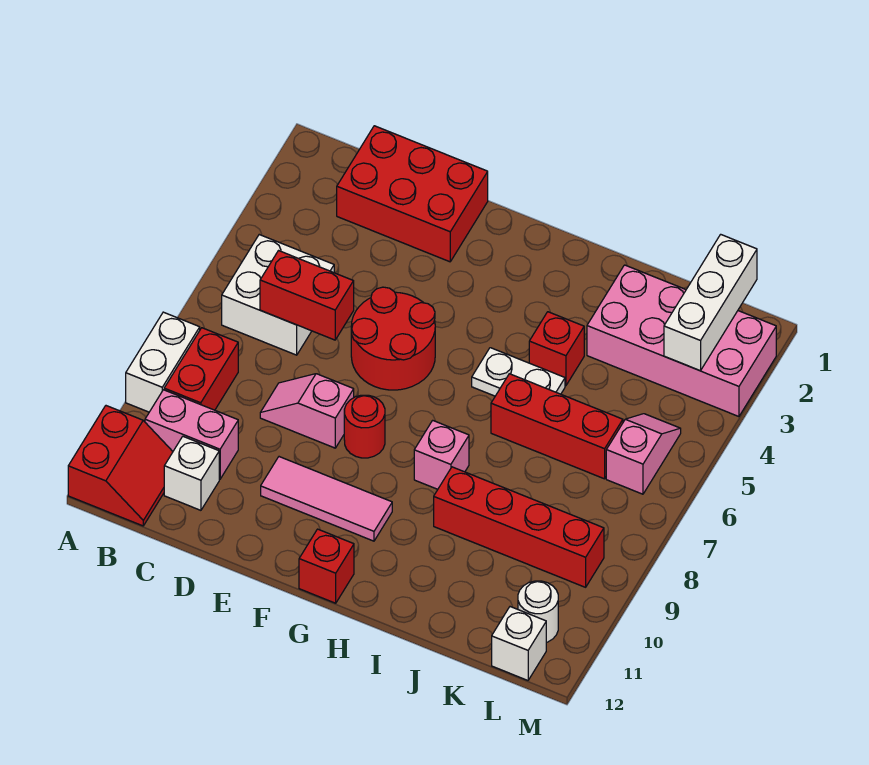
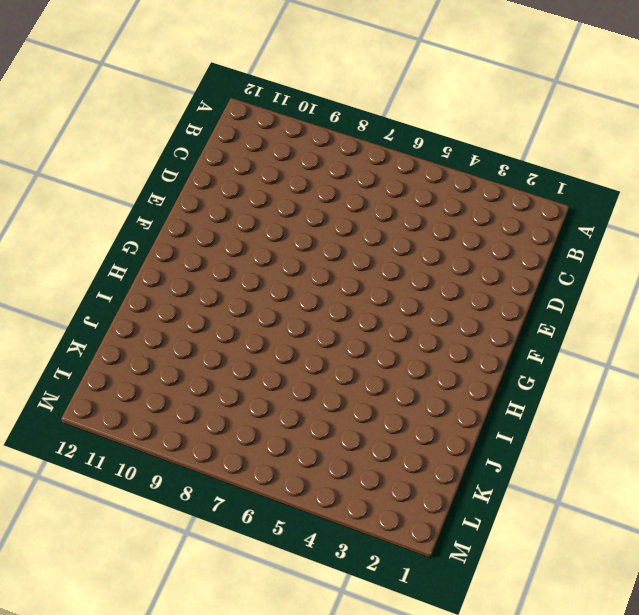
none -> white 1x2 brick [126,312,200,412]
none -> red 2x2 slope [68,406,173,526]
none -> white 2x2 brick [222,235,334,355]

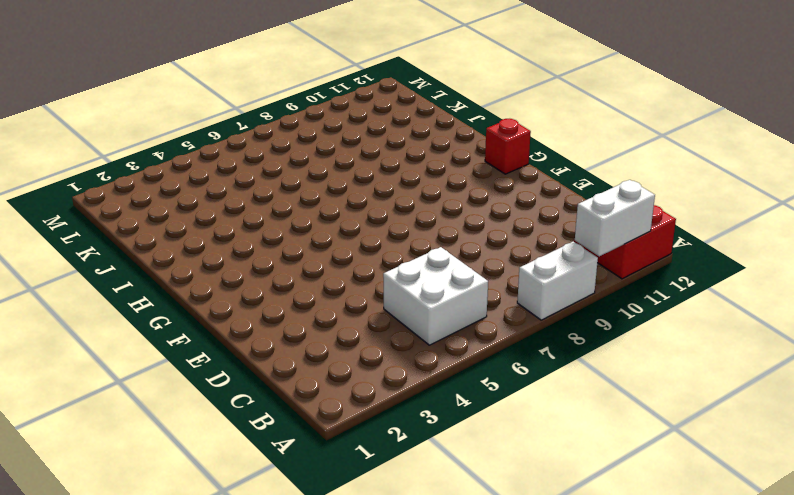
white 1x2 brick [575,180,655,256] -> none
none -> red 1x2 brick [164,328,238,410]
none -> pink 1x2 brick [145,390,238,479]
none -> red 2x3 brick [337,126,488,262]

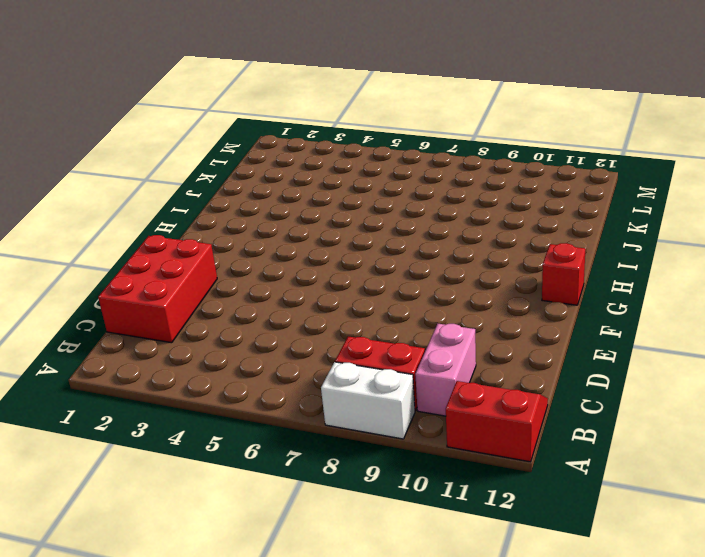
none -> white 2x2 brick [222,235,334,355]
none -> white 1x1 brick [164,437,219,510]
none -> pink 1x2 slope [260,374,354,448]

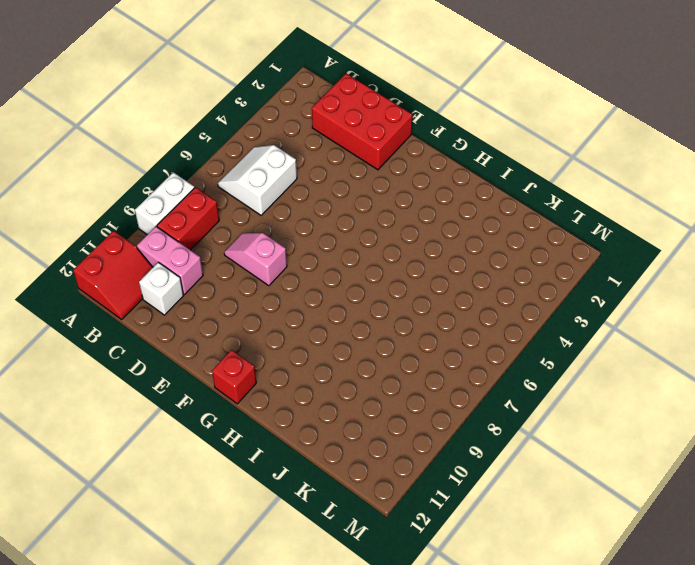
white 2x2 slope [218,145,297,215] -> white 2x2 brick [222,235,334,355]
none -> red 2x2 round brick [351,287,435,390]
none -> pink 1x3 tile [261,457,392,541]
none -> red 1x1 round brick [344,395,385,458]

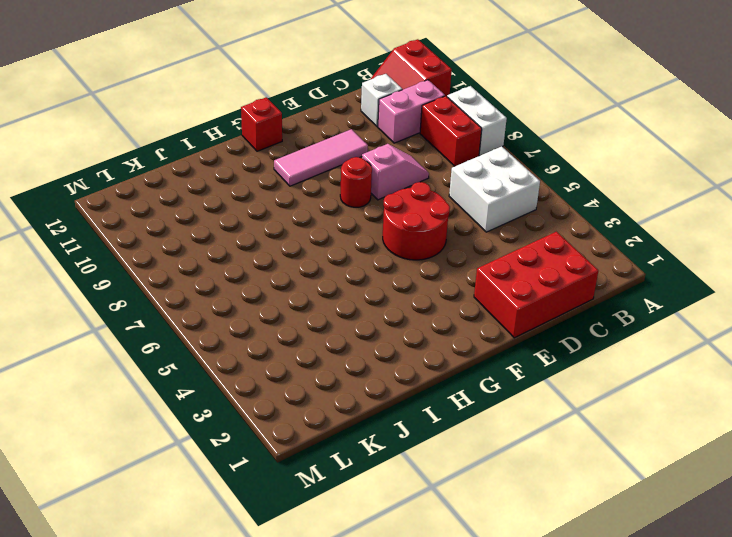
none -> white 1x2 plate [472,348,565,396]
none -> pink 1x1 brick [414,420,469,489]
none -> red 1x1 brick [529,312,584,386]

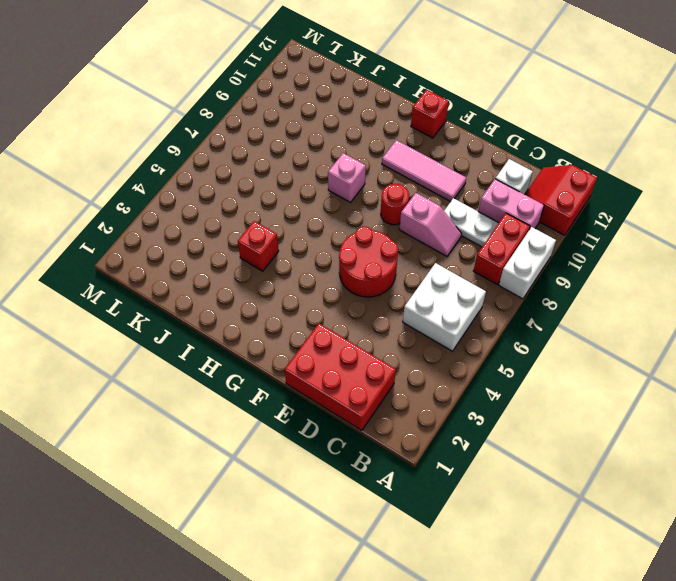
white 1x2 plate [444,198,498,247] -> white 1x2 plate moved to [472,348,565,396]
none -> red 1x3 brick [491,374,623,479]
none -> red 1x4 brick [434,467,604,587]
none -> pink 2x4 brick [587,265,776,417]

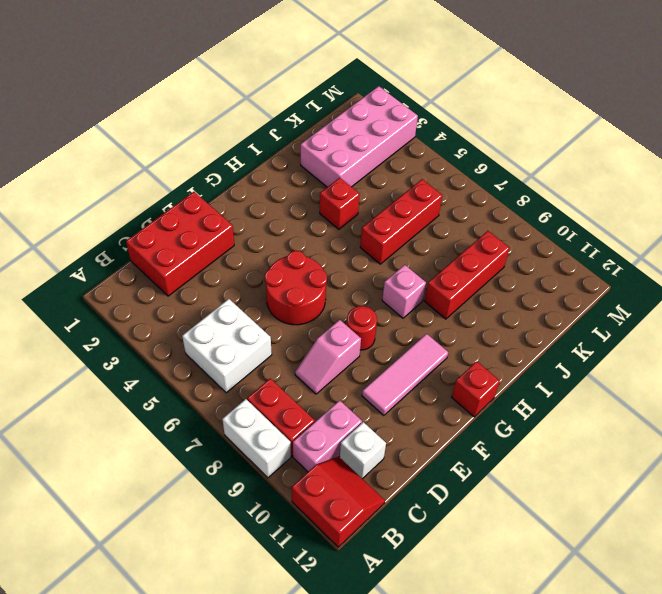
red 1x3 brick [425,231,509,319] -> red 1x4 brick [434,467,604,587]
none -> white 1x2 plate [472,348,565,396]
none -> pink 1x2 slope [606,414,681,494]
none -> white 1x1 round brick [518,581,558,642]

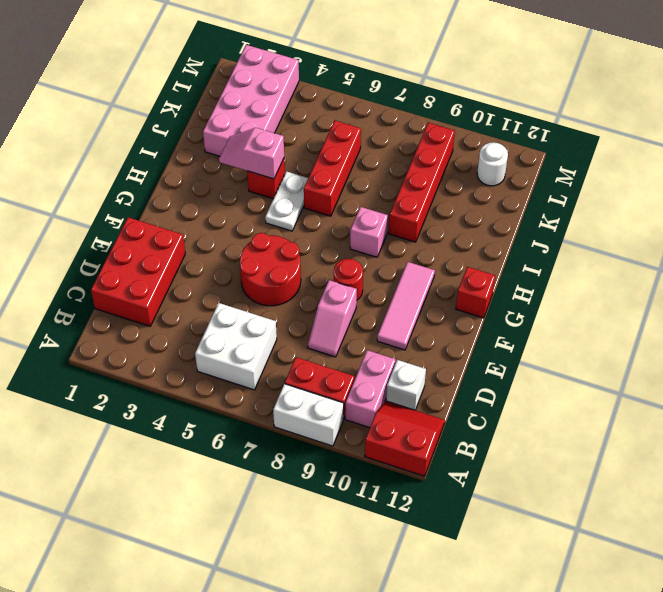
pink 1x2 slope [219,128,284,179] -> pink 1x2 slope moved to [606,414,681,494]
none -> white 1x1 brick [492,607,546,680]
none -> red 1x2 brick [260,251,354,340]
none -> white 1x3 brick [664,234,757,371]

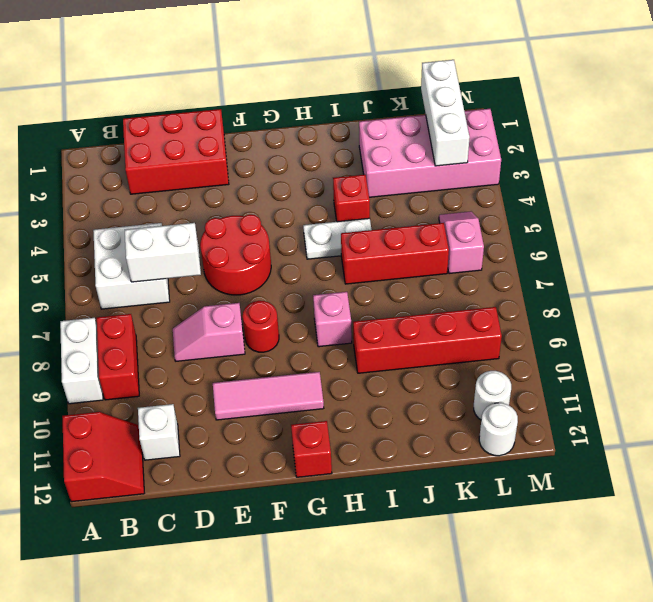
white 1x2 brick [125,223,201,282] -> red 1x2 brick [260,251,354,340]
white 1x1 round brick [479,403,518,456] -> white 1x1 brick [492,607,546,680]
none -> pink 1x2 brick [145,390,238,479]

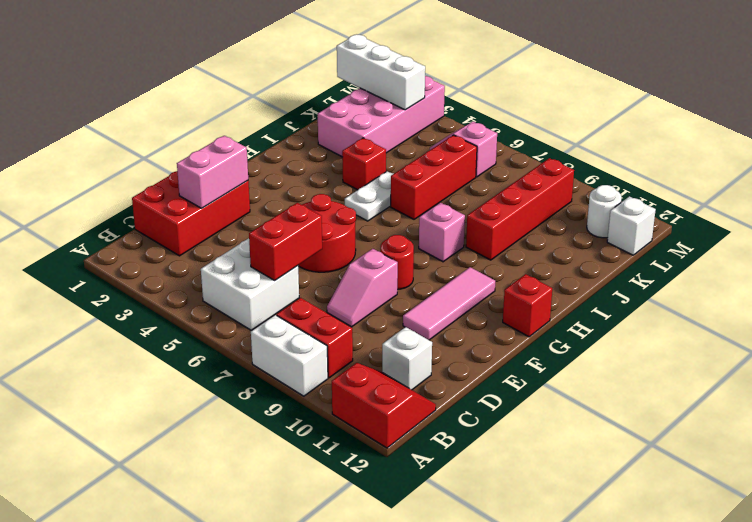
pink 1x2 brick [177,136,248,208] -> pink 1x2 brick moved to [145,390,238,479]

